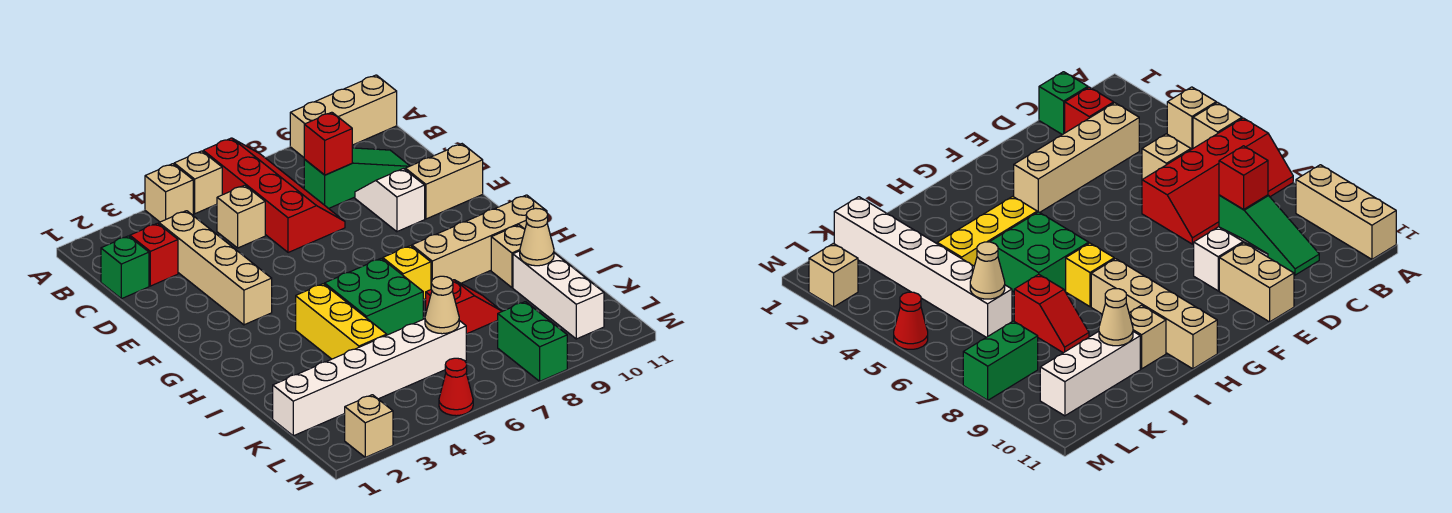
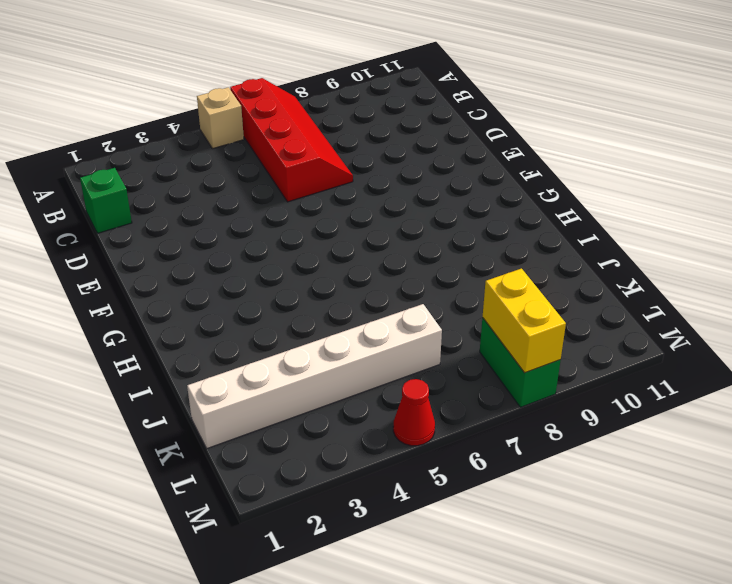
yellow 1x2 brick [483,269,566,373] -> none
none -> tan 1x1 brick [145,164,193,222]
none -> tan 1x3 brick [290,75,397,157]
none -> red 1x1 brick [130,223,178,286]

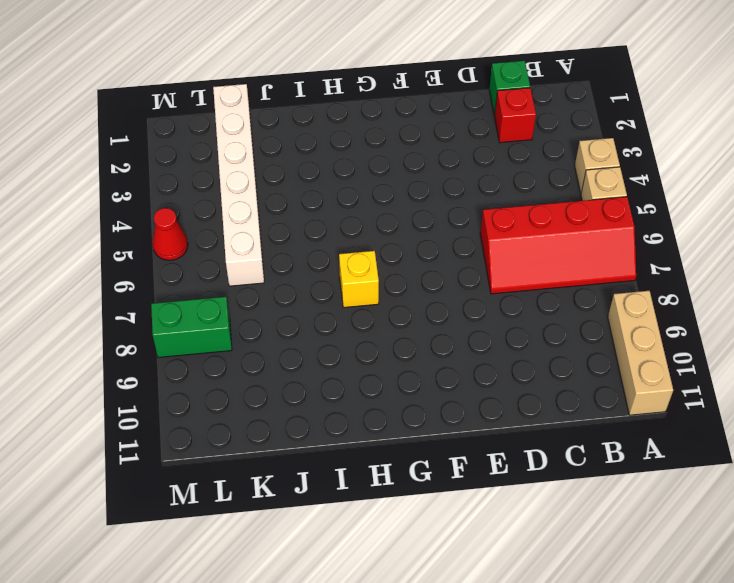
none -> tan 1x4 brick [159,211,272,325]
none -> tan 1x1 brick [217,185,265,248]
none -> green 1x3 slope [304,148,409,208]

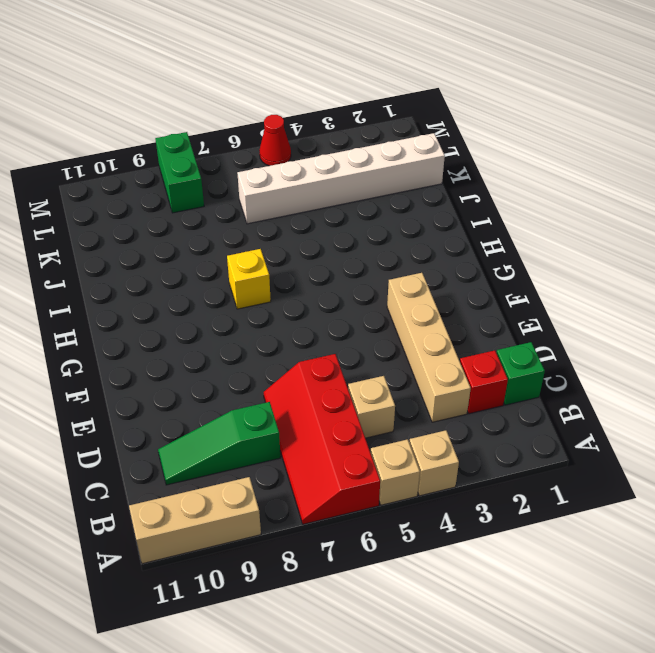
none -> white 1x2 slope [355,169,425,232]
none -> tan 1x2 brick [405,144,483,219]
none -> yellow 1x3 brick [296,284,387,359]

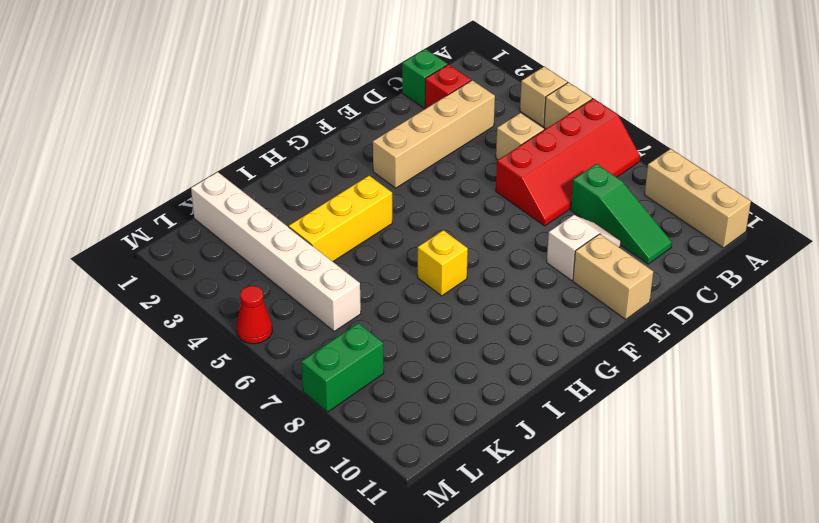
none -> green 2x2 brick [325,258,423,335]
none -> tan 1x4 brick [412,195,547,283]
none -> tan 1x1 brick [491,225,525,287]

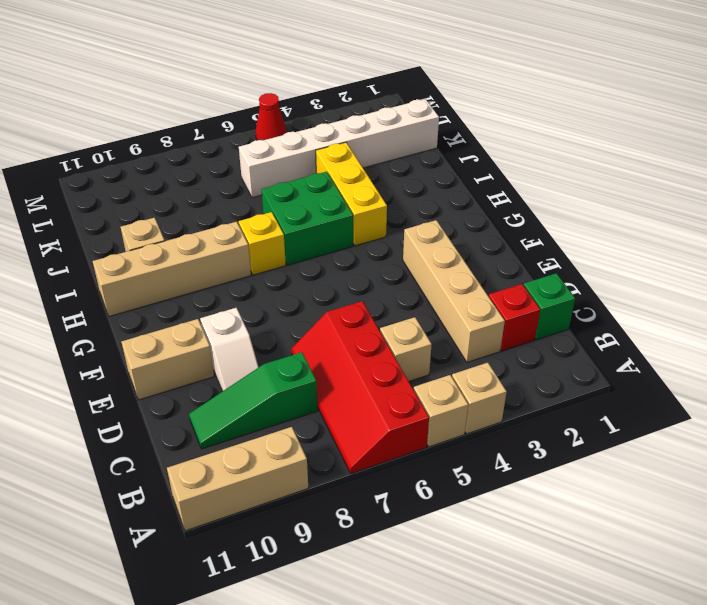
none -> red 1x2 slope [426,280,502,334]
none -> white 1x3 brick [513,251,604,339]
none -> green 1x2 brick [498,302,567,381]

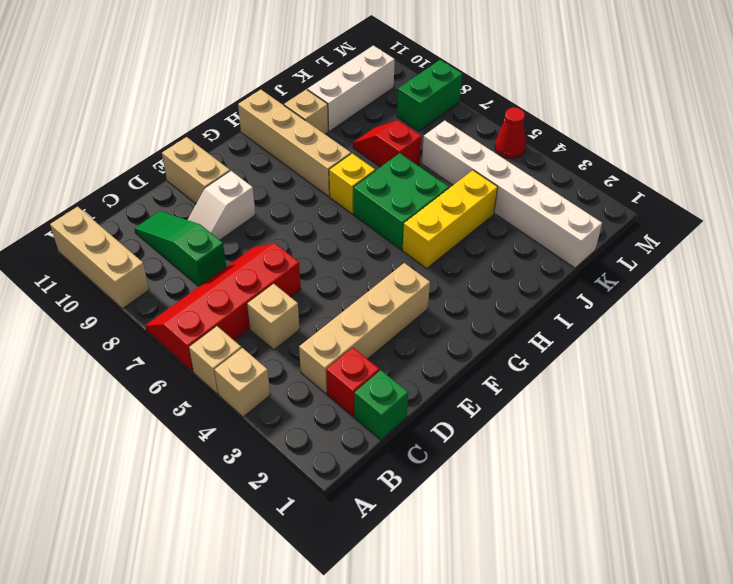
none -> tan 1x1 brick [345,395,393,457]
none -> red 1x1 brick [304,112,352,175]
none -> tan 1x1 cone [520,208,554,266]

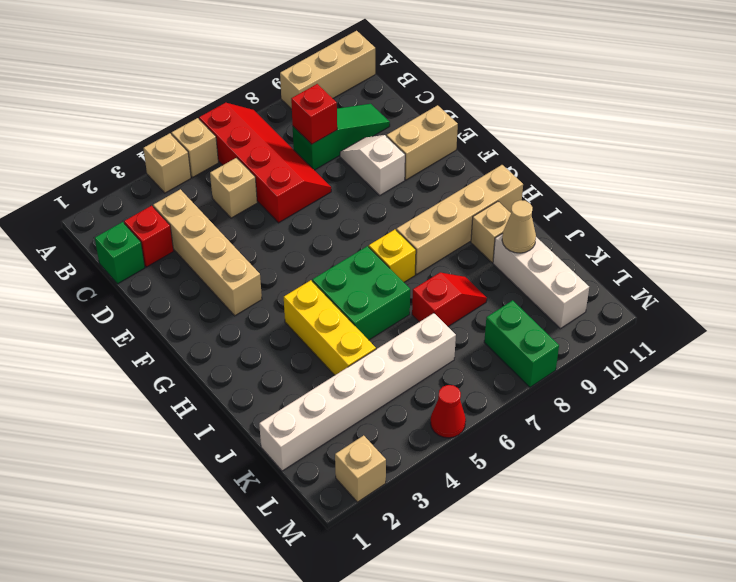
none -> tan 1x1 cone [425,276,459,334]

